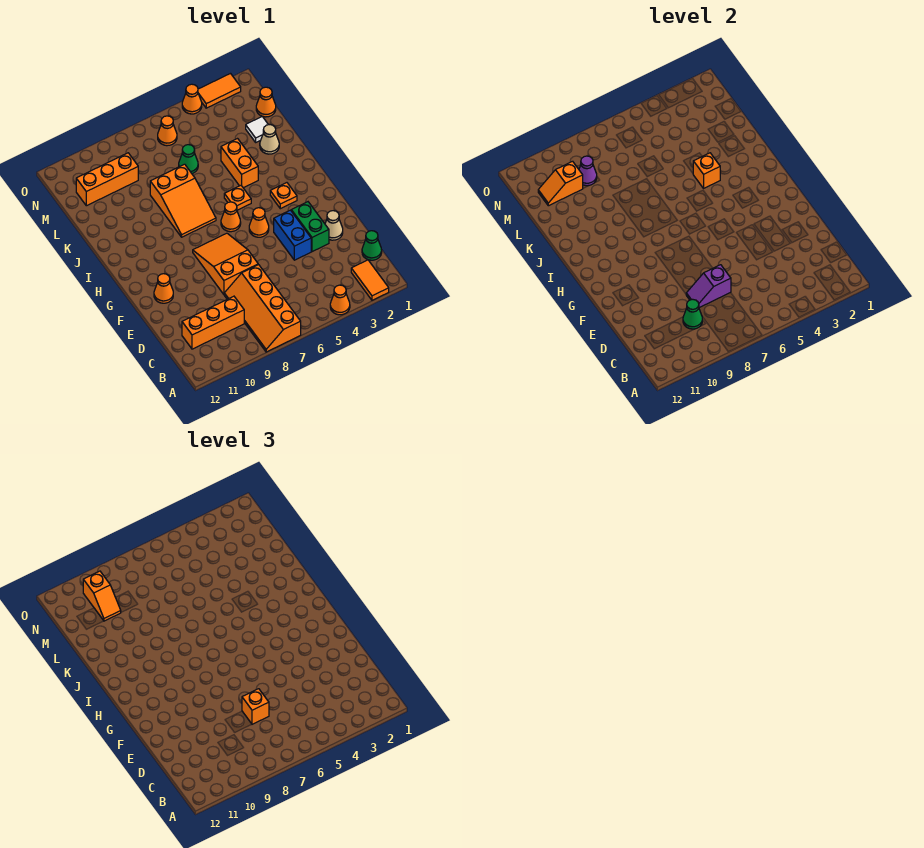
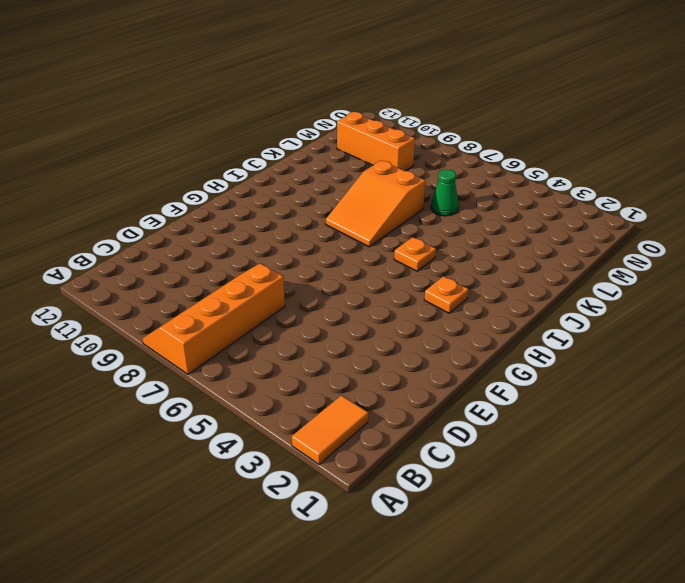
none -> orange 1x1 cone [330,285,350,315]
none -> green 1x1 cone [362,231,382,260]
none -> orange 1x3 brick [182,296,244,349]
none -> tan 1x1 cone [325,211,343,240]

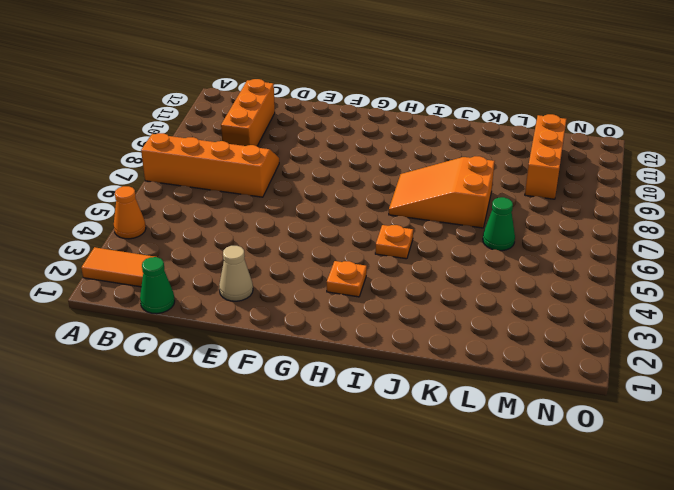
none -> green 1x2 brick [291,202,329,252]
none -> blue 1x2 brick [274,210,311,260]
none -> orange 2x3 slope [193,233,258,294]
none -> orange 1x1 cone [154,274,173,303]

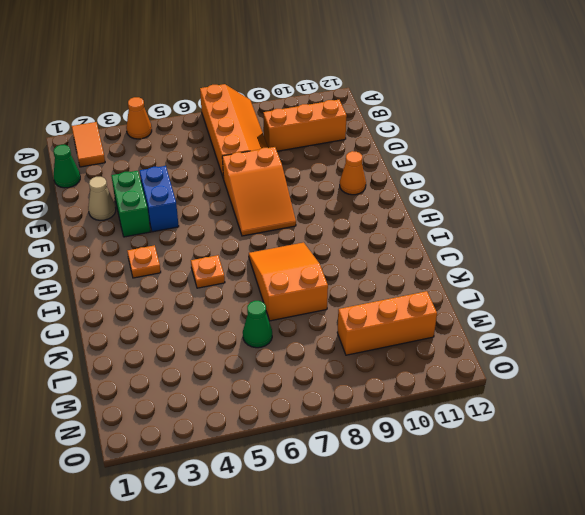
none -> orange 1x1 cone [249,208,269,237]
none -> orange 1x1 cone [221,202,241,232]
none -> orange 1x2 brick [221,139,258,188]
none -> tan 1x1 cone [260,125,279,154]

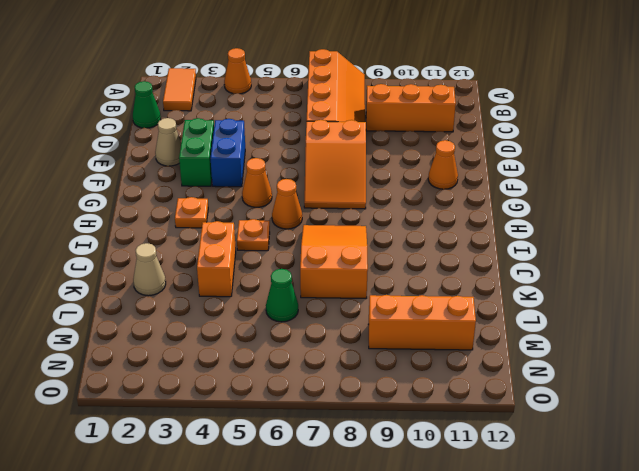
none -> white 1x1 tile [246,117,268,142]
none -> orange 1x1 cone [256,87,276,117]
none -> orange 1x1 cone [158,116,177,146]
none -> orange 1x2 tile [198,74,241,108]

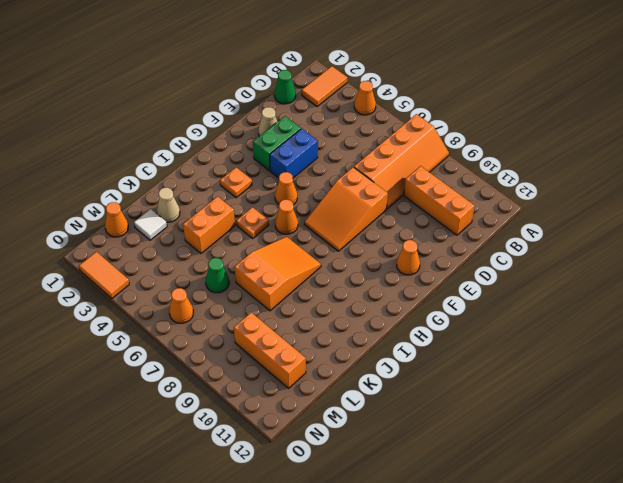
none -> orange 1x1 cone [182,84,202,114]
none -> green 1x1 cone [683,299,702,329]
none -> purple 1x2 slope [686,265,731,308]
none -> orange 1x1 brick [693,153,720,188]

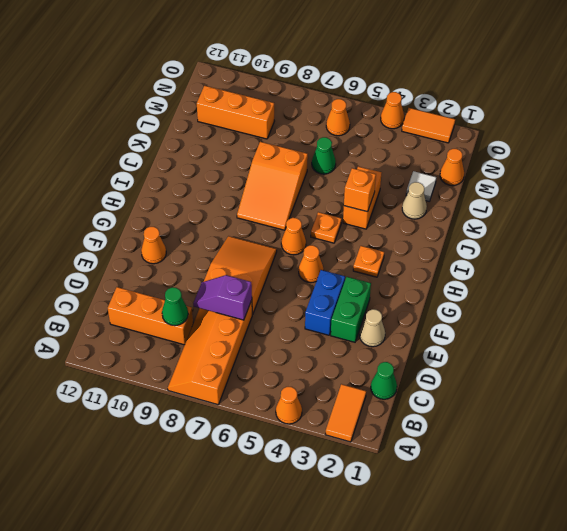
none -> purple 1x1 cone [579,156,597,186]
none -> orange 1x2 slope [538,161,583,206]
none -> orange 1x1 brick [242,689,269,724]
none -> orange 1x2 slope [83,571,121,621]

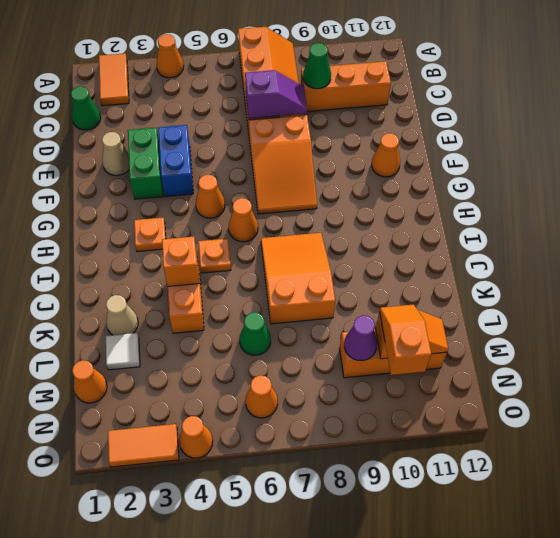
none -> orange 1x1 brick [242,689,269,724]

